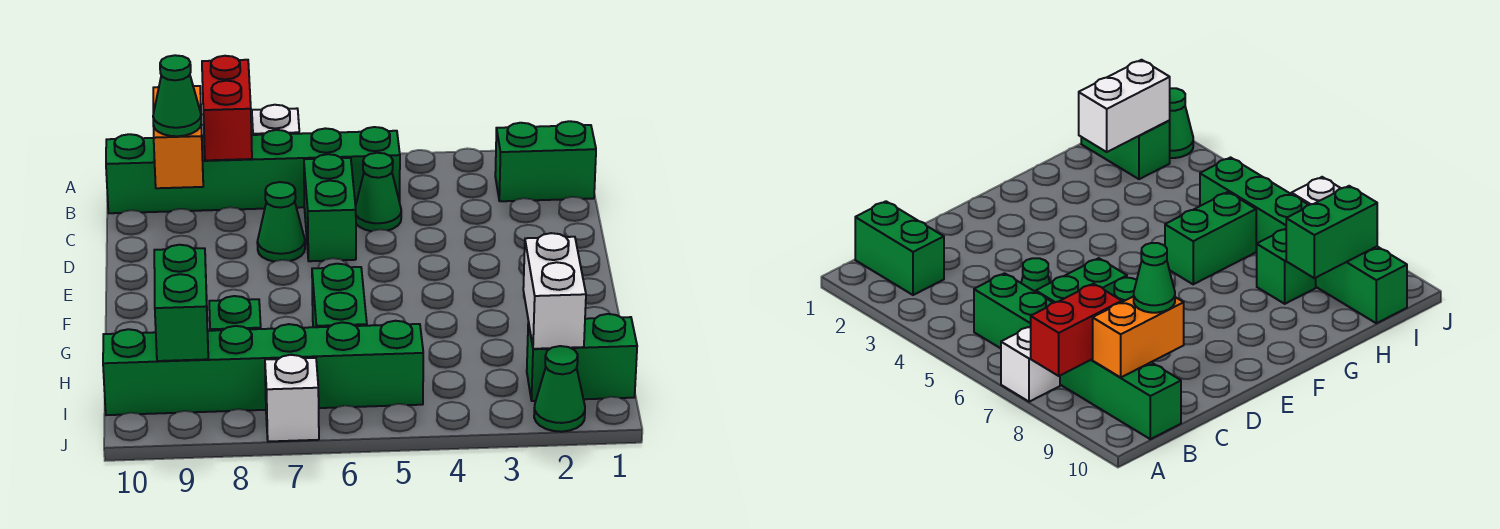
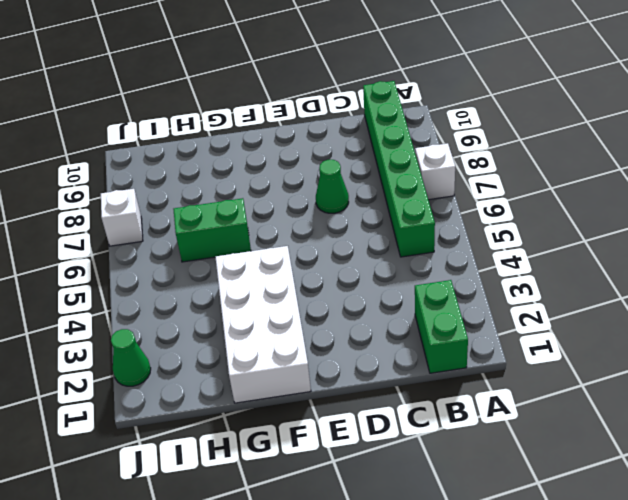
white 2x4 brick [215,246,311,403] -> none
none -> green 1x1 cone [356,153,401,231]
none -> green 1x2 brick [304,154,356,261]
none -> green 1x1 brick [209,296,261,331]

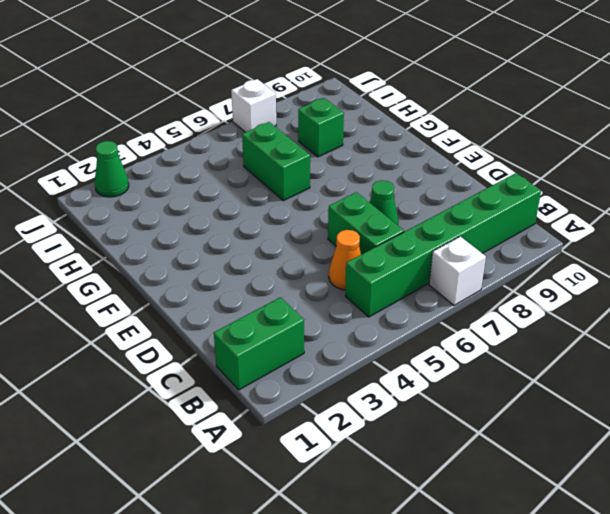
orange 1x1 cone [329,230,361,290] -> green 1x1 cone [356,153,401,231]
none -> green 1x2 brick [527,314,637,401]
none -> green 1x6 brick [103,321,423,415]
none -> red 1x2 brick [202,56,252,160]

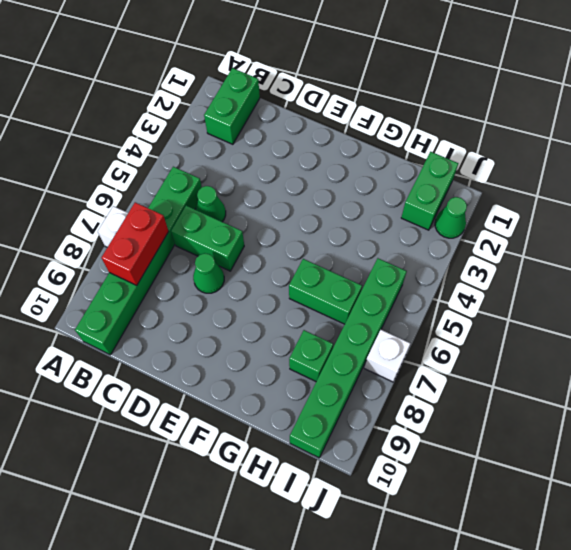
red 1x2 brick [101,202,169,285] -> red 1x2 brick turned to [202,56,252,160]
none -> orange 1x2 brick [153,86,203,188]
none -> white 1x2 brick [523,233,586,349]
none -> green 1x2 brick [154,245,208,361]

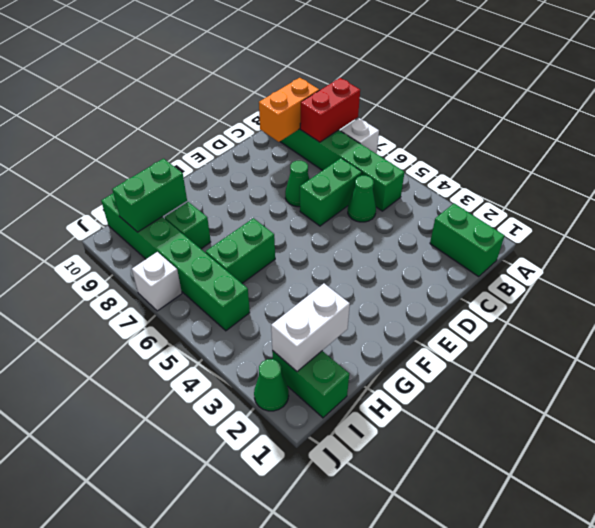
none -> green 1x1 cone [153,55,201,136]

